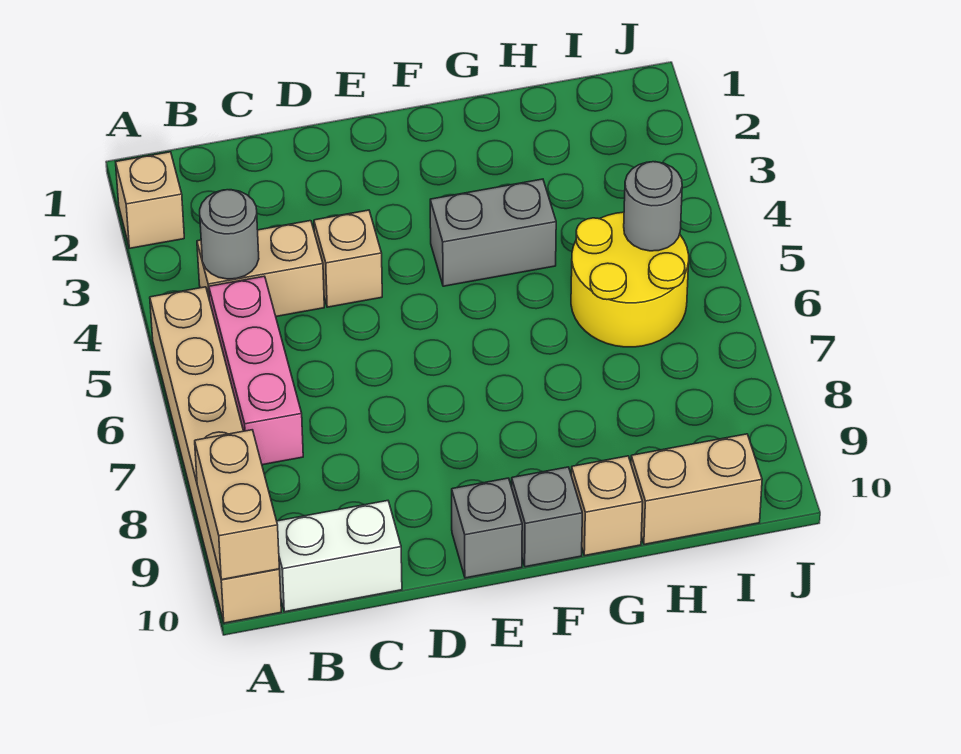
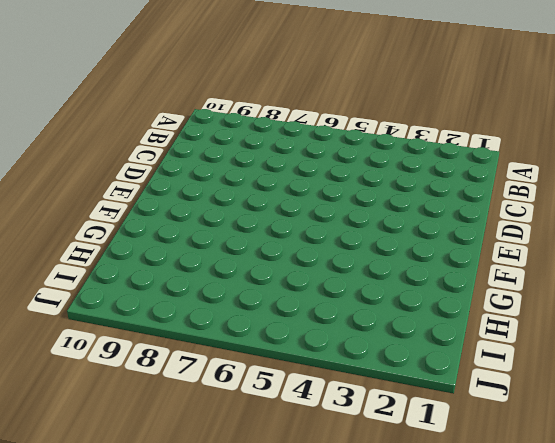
none -> tan 1x1 brick [116,152,184,248]
none -> tan 1x6 brick [150,287,281,623]
none -> tan 1x2 brick [197,221,324,316]

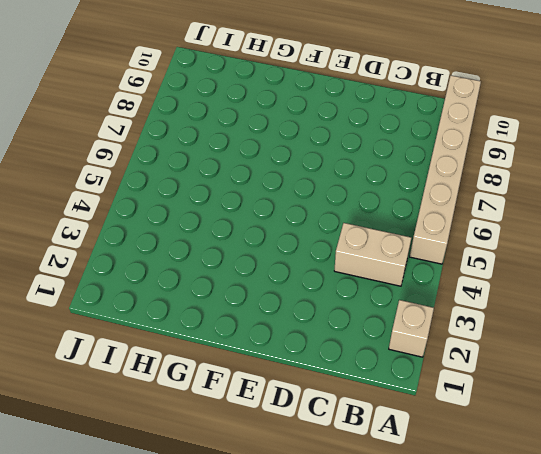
none -> pink 1x3 brick [209,276,303,465]
none -> white 1x2 brick [277,501,402,612]
none -> tan 1x1 brick [314,210,382,307]

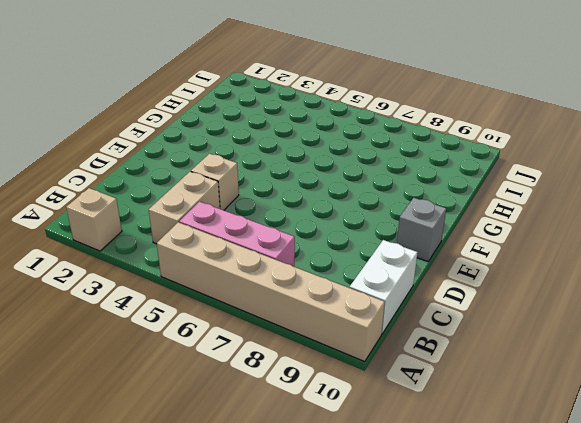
none -> grey 1x2 brick [430,179,556,286]
none -> grey 1x1 brick [512,467,582,567]
none -> tan 1x1 brick [571,456,643,555]

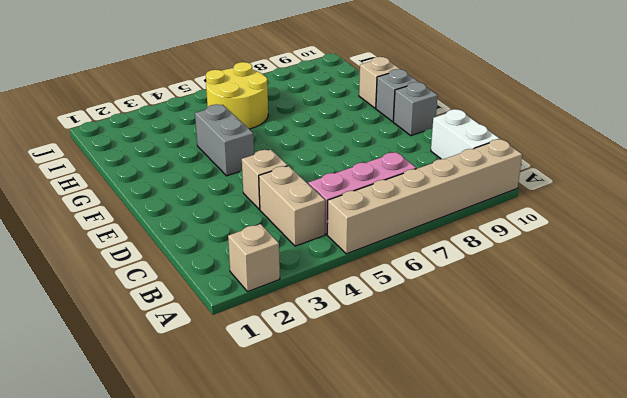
none -> tan 1x2 brick [631,434,762,544]
none -> tan 1x2 brick [195,430,279,580]
none -> grey 1x1 round brick [200,190,259,279]

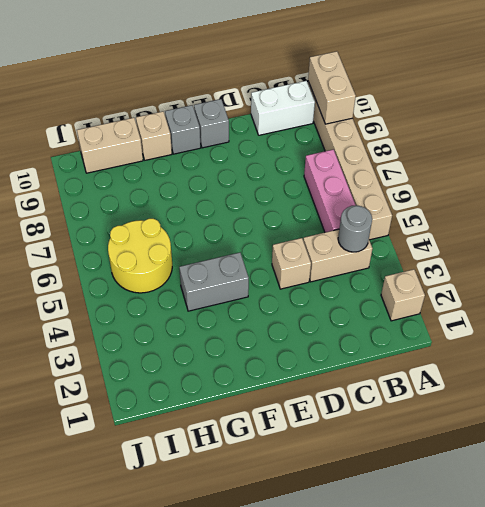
none -> grey 1x1 round brick [624,162,682,251]

